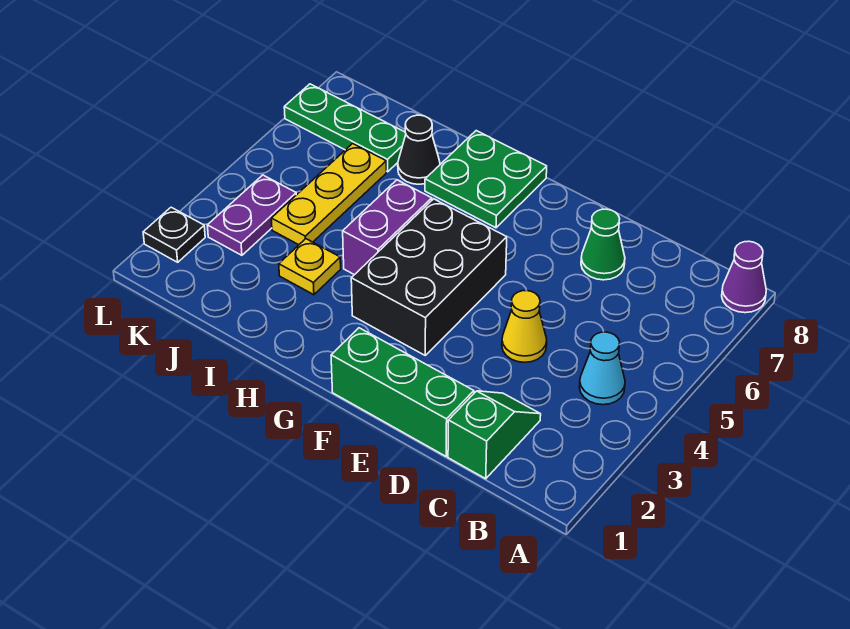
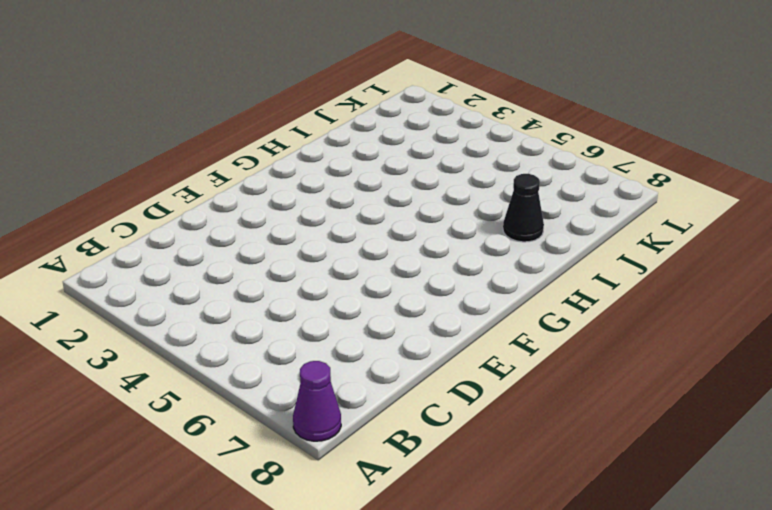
none -> cyan 1x1 cone [579,332,625,405]
none -> green 1x2 slope [448,391,541,479]
none -> green 1x3 brick [331,328,474,456]

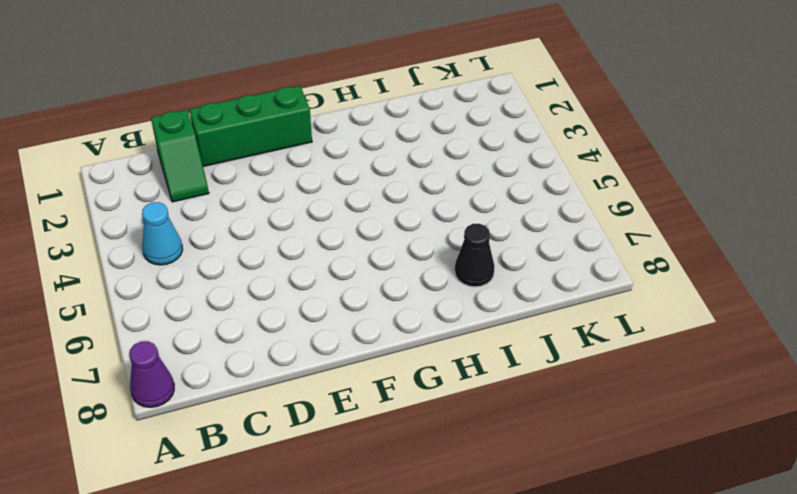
none -> yellow 1x1 cone [502,291,547,362]
none -> green 1x1 cone [581,209,625,280]
none -> black 2x3 brick [351,199,507,355]

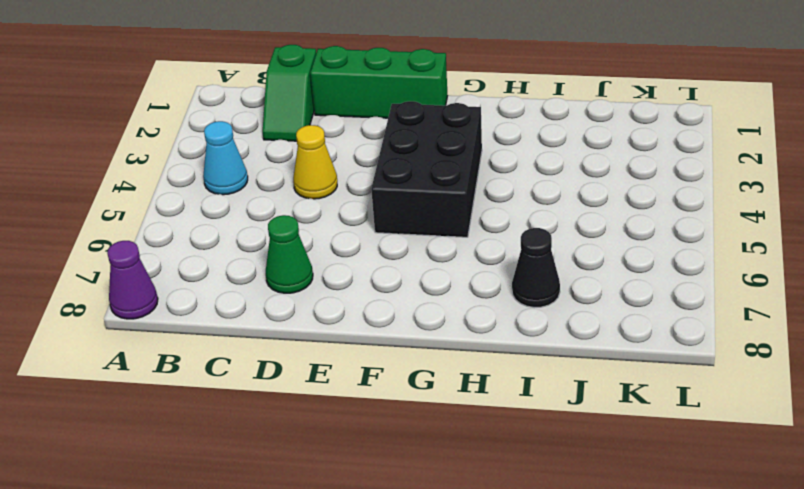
none -> green 2x2 plate [425,131,547,228]
none -> purple 1x2 brick [343,180,432,275]
none -> yellow 1x1 plate [279,239,341,295]

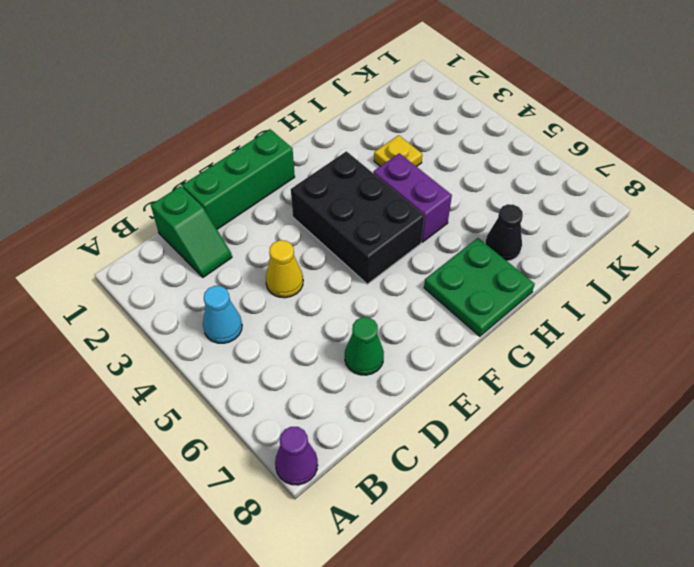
none -> yellow 1x3 plate [271,144,386,245]
none -> green 1x3 plate [284,84,406,172]
none -> purple 1x2 plate [207,175,296,255]

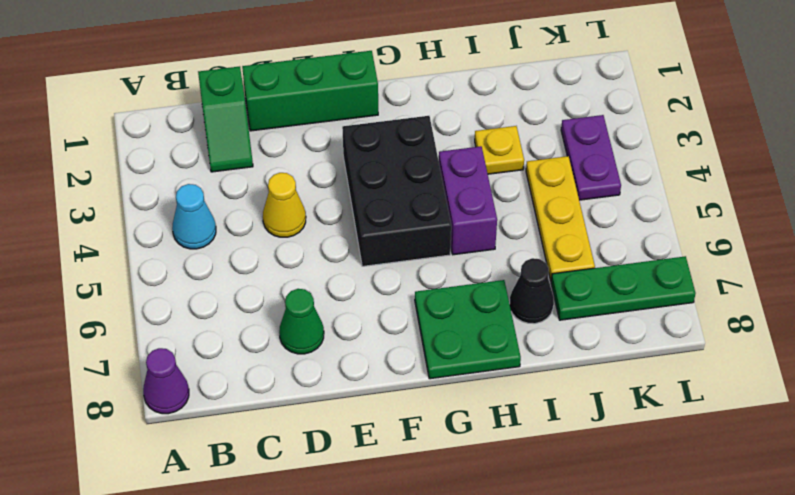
none -> black 1x1 plate [143,207,205,262]

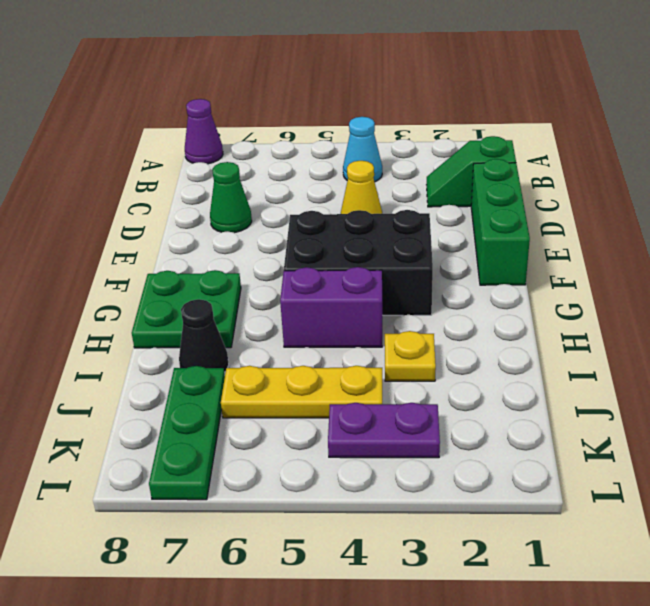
none -> black 1x1 plate [143,207,205,262]

